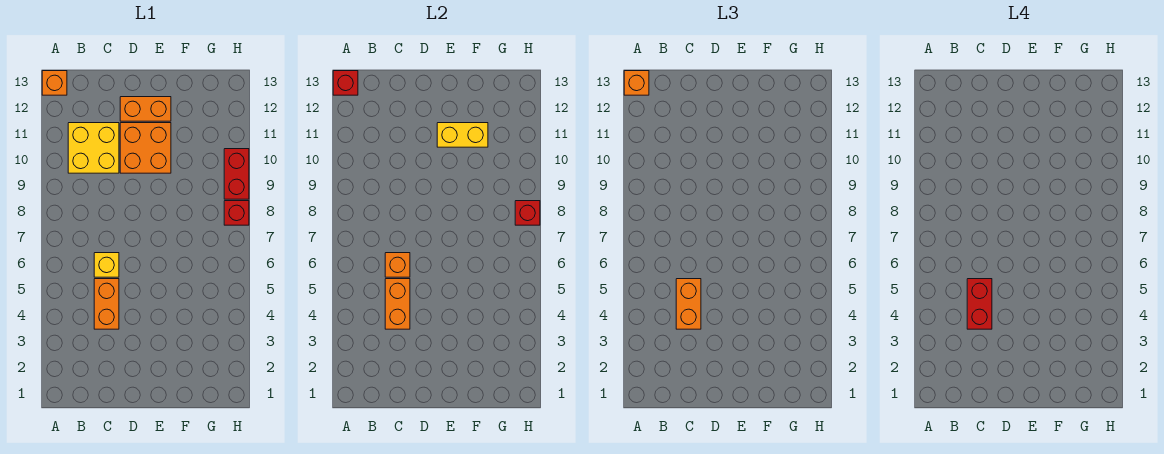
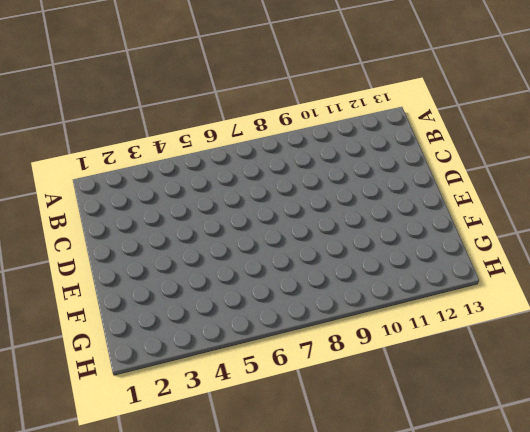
none -> orange 1x1 brick [42,71,67,95]
none -> yellow 2x2 brick [68,123,119,173]
none -> orange 1x2 brick [94,279,119,329]

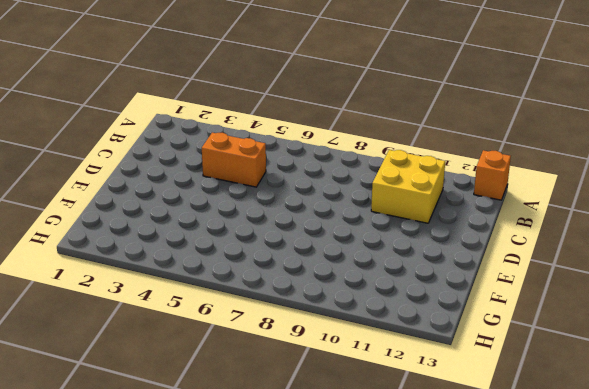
none -> yellow 1x1 brick [94,253,119,277]
none -> orange 2x2 brick [120,123,171,173]
none -> orange 1x2 brick [120,97,171,121]

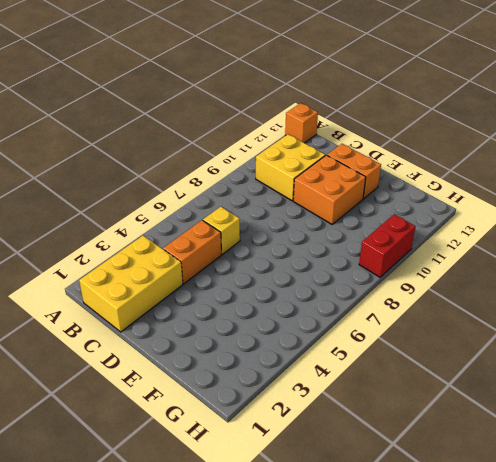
yellow 2x3 brick [79,236,183,332] -> none
none -> red 1x1 brick [224,201,249,225]
none -> red 1x1 brick [333,71,358,95]
none -> orange 1x2 brick [385,279,410,329]

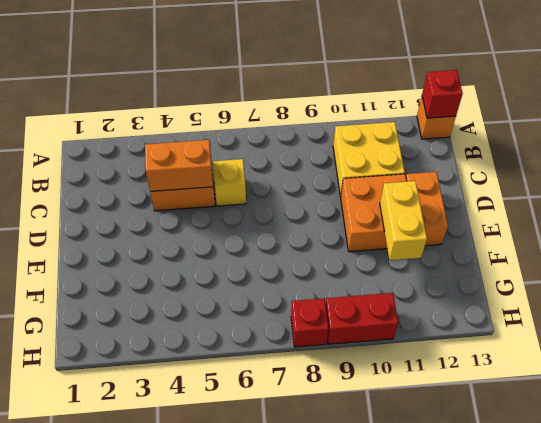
none -> orange 1x1 brick [385,253,410,277]
none -> red 1x1 brick [515,201,540,225]
none -> orange 1x1 brick [624,71,649,95]

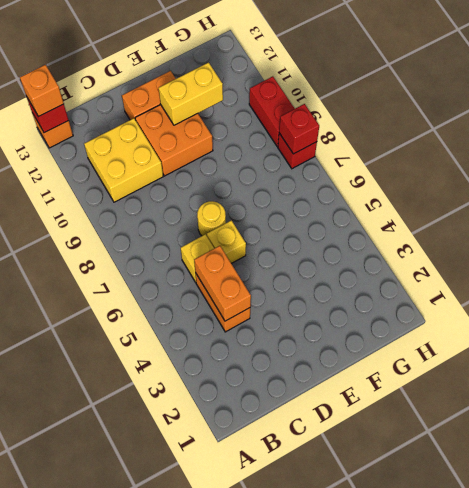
yellow 1x1 brick [207,220,246,263] -> none
yellow 1x1 round brick [197,201,226,236] -> none
none -> orange 1x1 brick [385,253,410,277]
none -> orange 1x2 brick [676,279,701,329]
none -> red 1x2 brick [967,279,992,329]

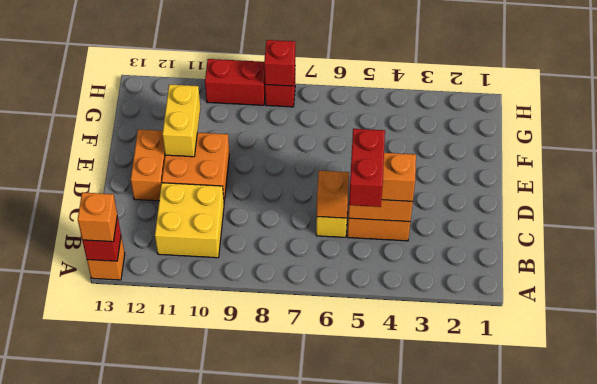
red 1x2 brick [349,129,385,207] -> red 1x2 brick turned to [967,279,992,329]

